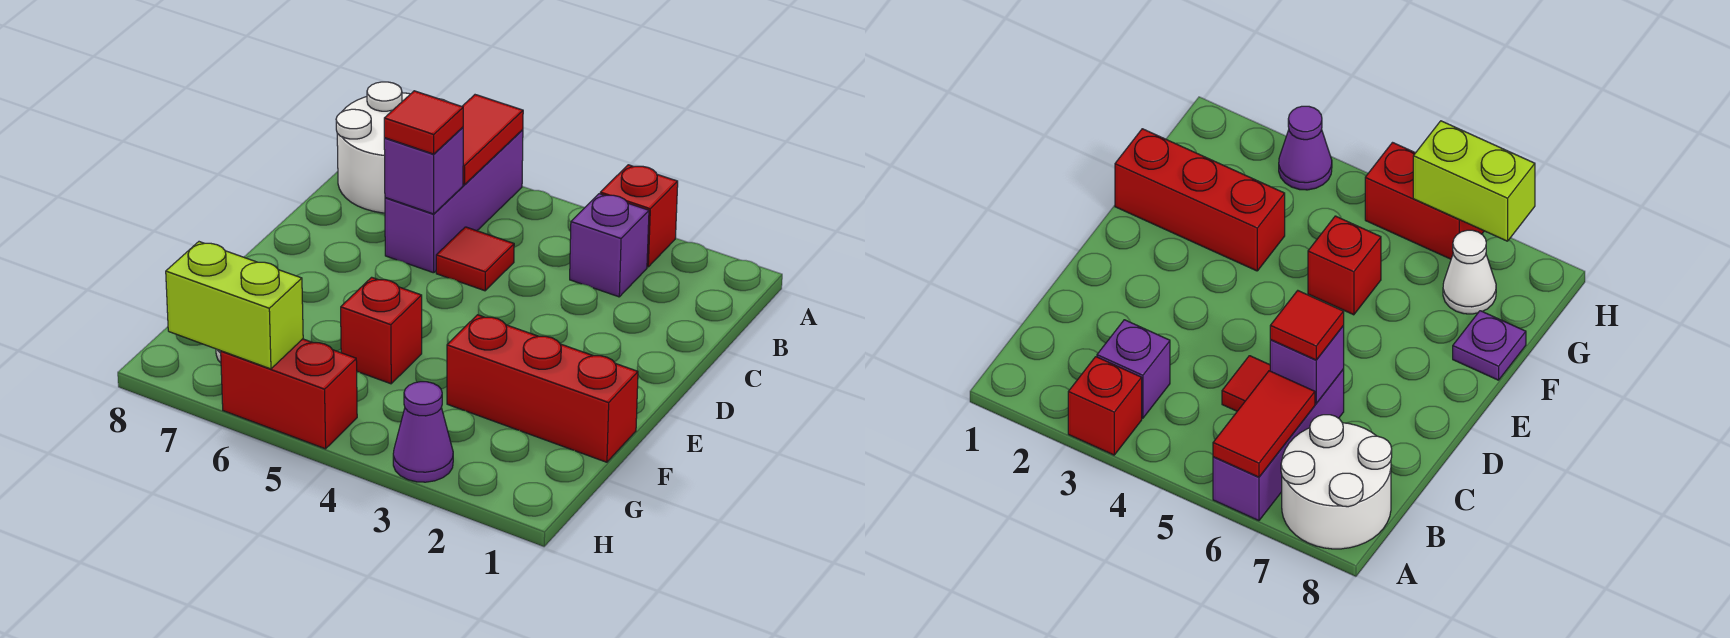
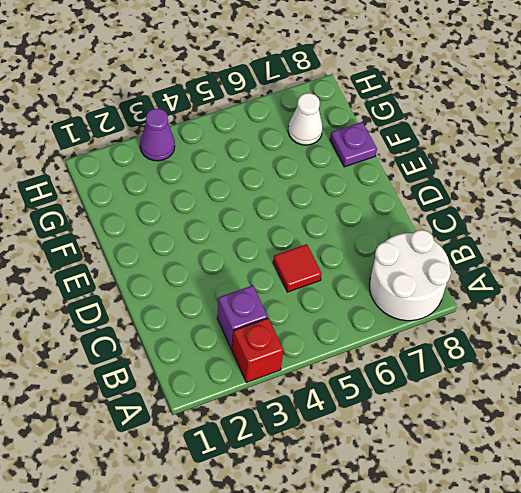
none -> purple 1x3 brick [385,130,523,273]
none -> red 1x3 brick [447,315,638,462]
none -> red 1x1 brick [341,277,422,384]

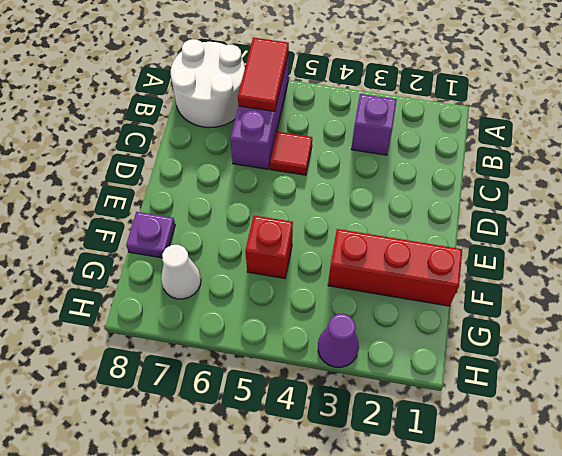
none -> red 1x1 brick [600,165,678,267]
none -> red 1x2 brick [221,339,357,449]
none -> purple 1x1 brick [384,127,463,214]

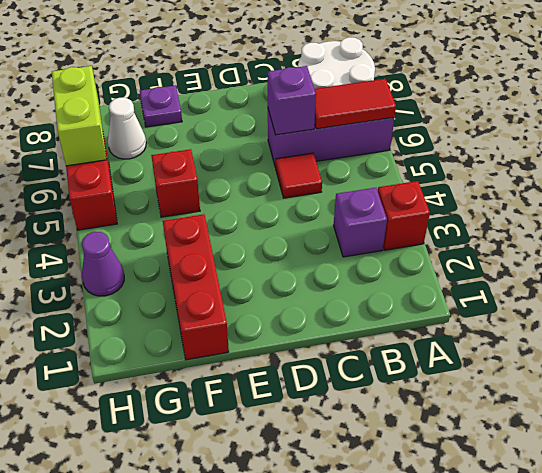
none -> red 1x1 tile [384,91,463,154]

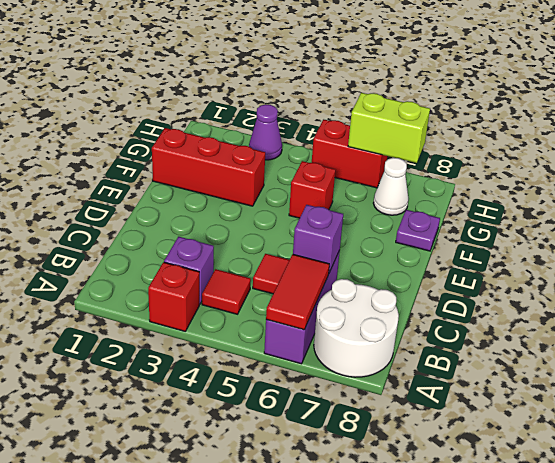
red 1x1 tile [202,269,251,314] -> red 1x1 tile moved to [384,91,463,154]

